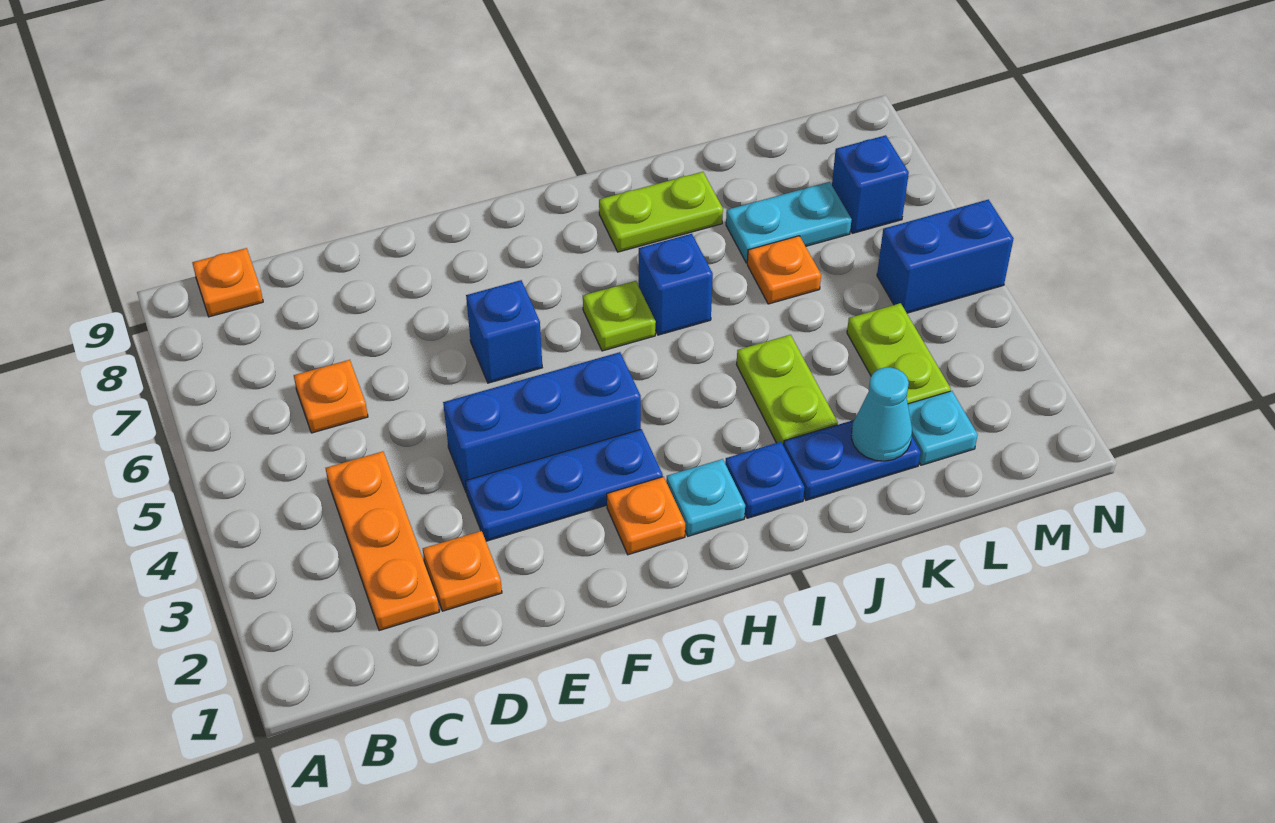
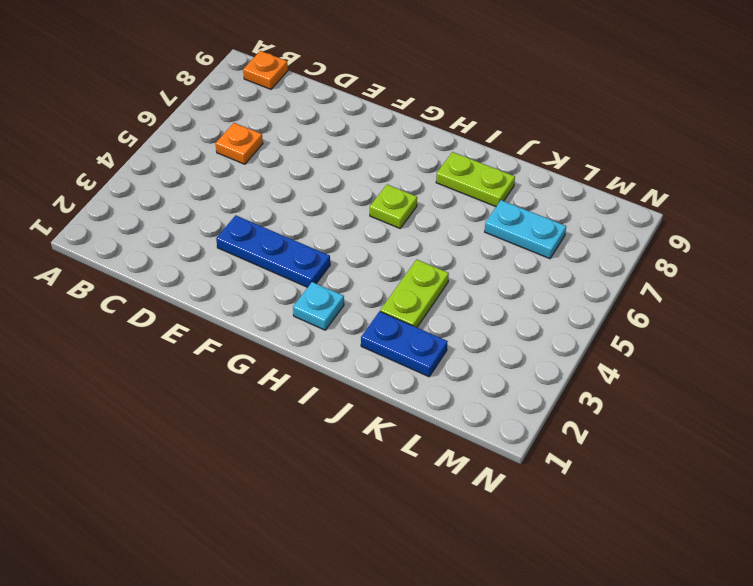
none -> orange 1x3 plate [325,451,439,631]
none -> orange 1x1 plate [423,531,502,611]
none -> blue 1x3 brick [443,352,641,493]

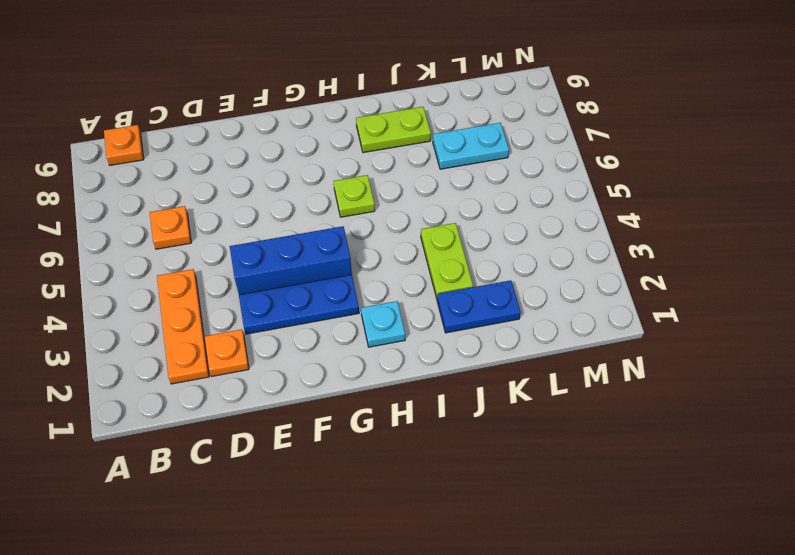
none -> blue 1x1 brick [466,280,542,383]
none -> orange 1x1 plate [607,477,685,555]
none -> blue 1x1 plate [725,442,805,518]

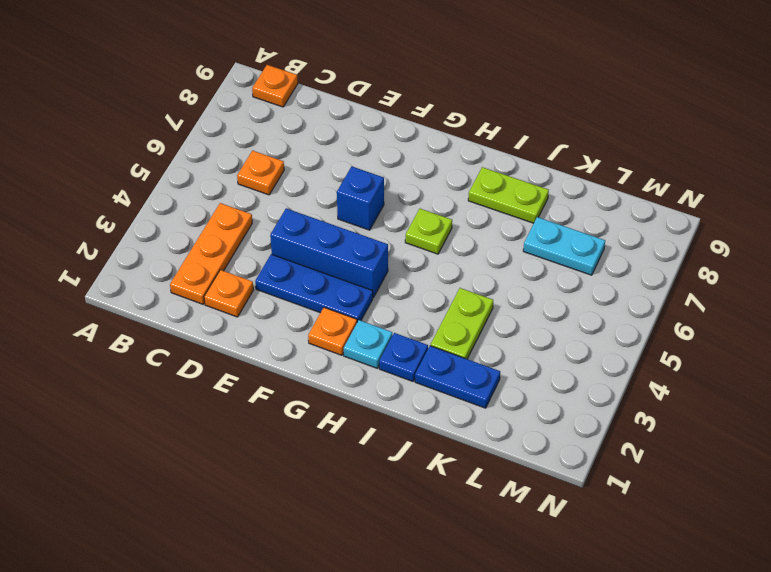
none -> blue 1x1 brick [639,234,713,335]
none -> orange 1x1 plate [747,236,821,304]
none -> cyan 1x1 plate [908,391,978,465]

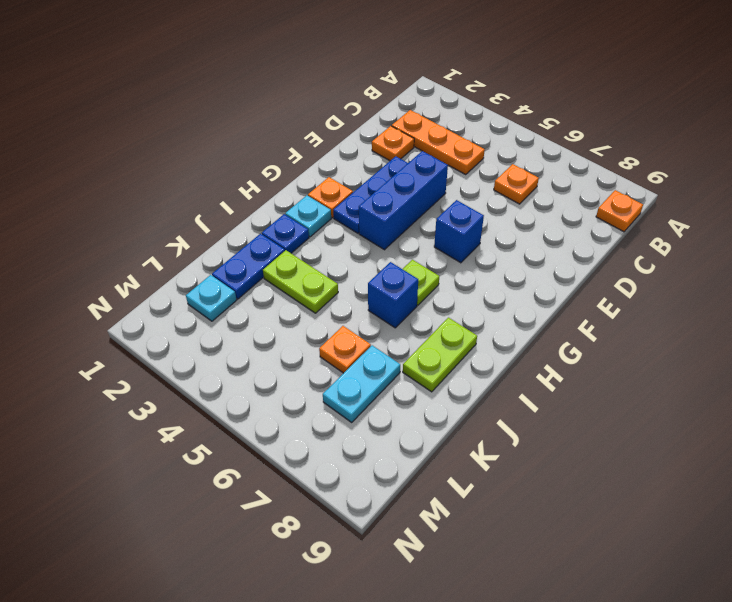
none -> lime 1x2 plate [847,303,951,404]
none -> blue 1x2 brick [877,200,1014,313]
none -> blue 1x1 brick [832,135,909,233]

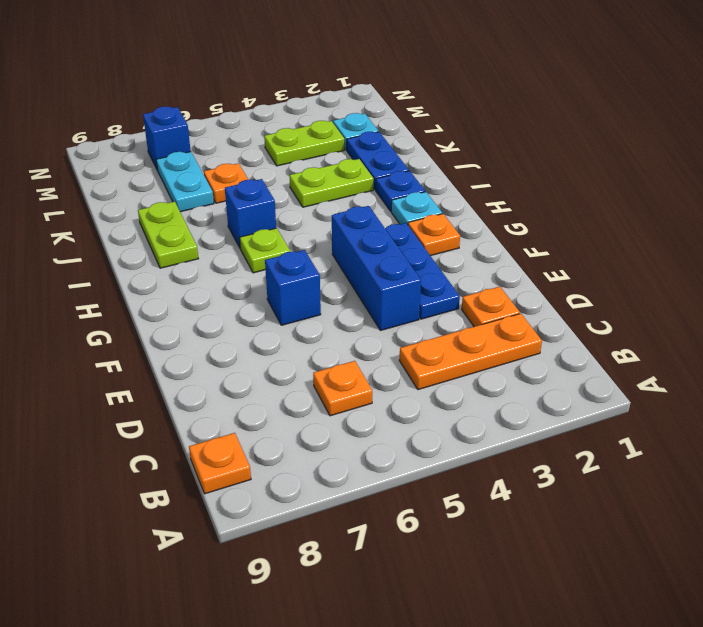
none -> blue 1x2 brick [877,200,1014,313]
none -> cyan 1x1 cone [851,367,912,461]

